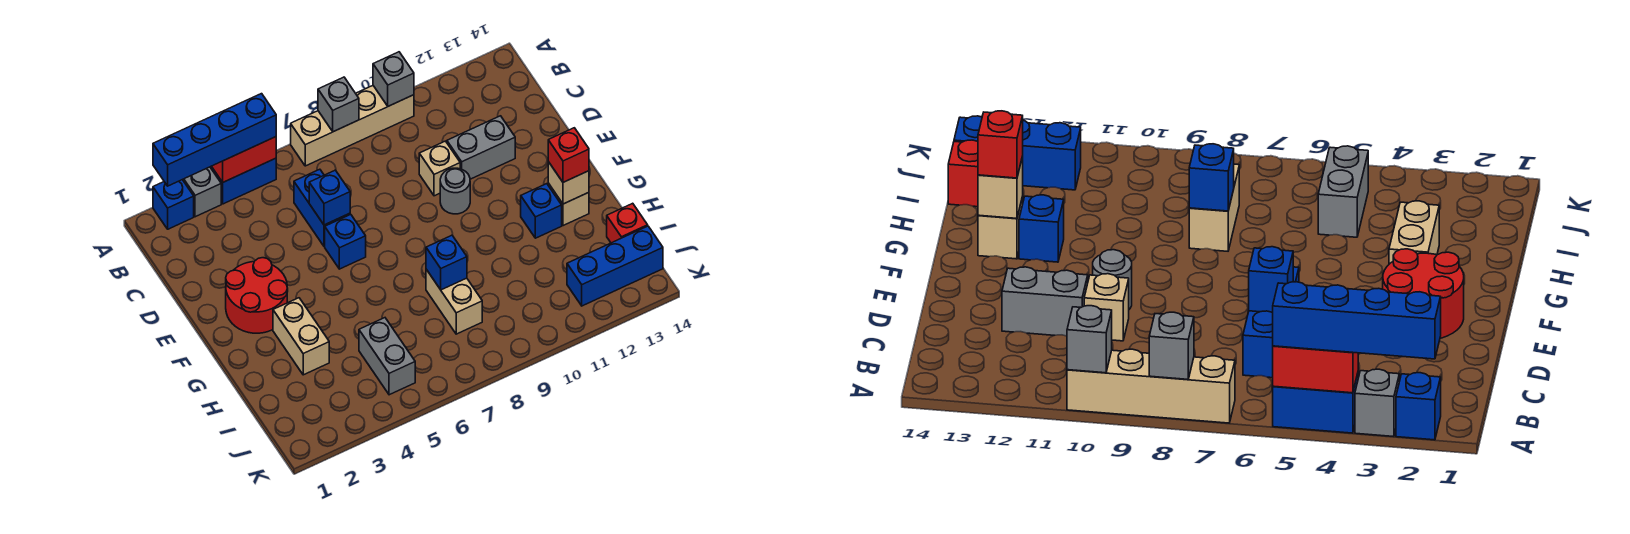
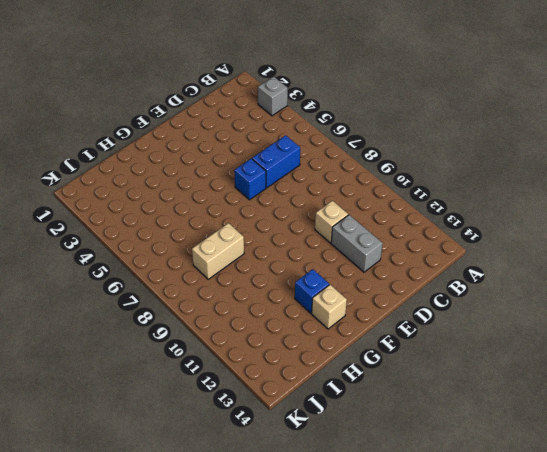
none -> blue 1x1 brick [153,180,194,229]
none -> blue 1x2 brick [210,158,276,204]
none -> tan 1x4 brick [291,86,414,166]

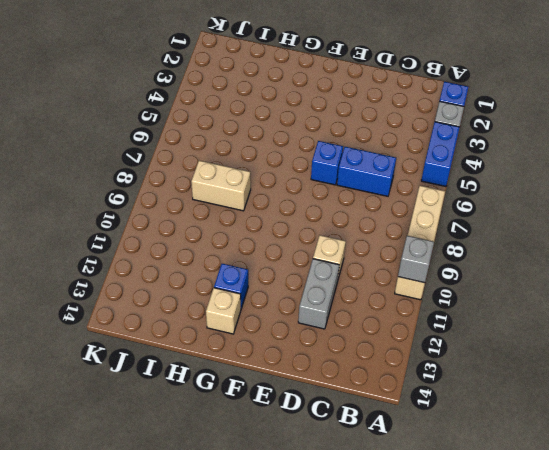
none -> red 2x2 round brick [226,258,288,333]
none -> grey 1x1 round brick [440,168,470,214]
none -> tan 1x2 brick [273,298,329,375]

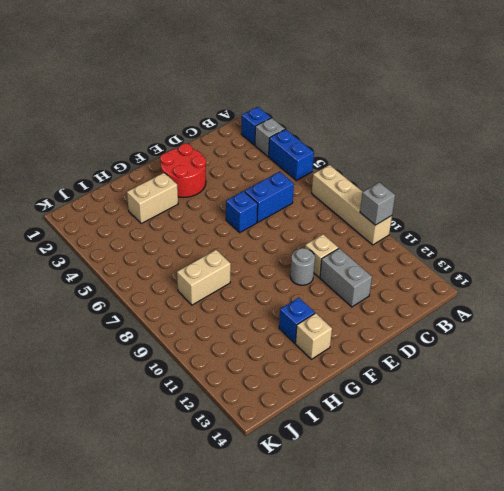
none -> grey 1x2 brick [359,318,415,395]
none -> red 1x1 brick [607,203,648,243]
none -> blue 1x3 brick [567,226,663,306]

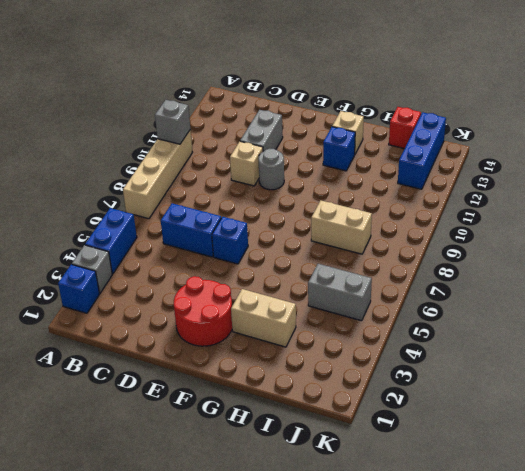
none -> red 1x2 brick [211,137,276,182]
none -> grey 1x1 brick [318,77,359,132]
none -> blue 1x1 brick [309,170,350,225]

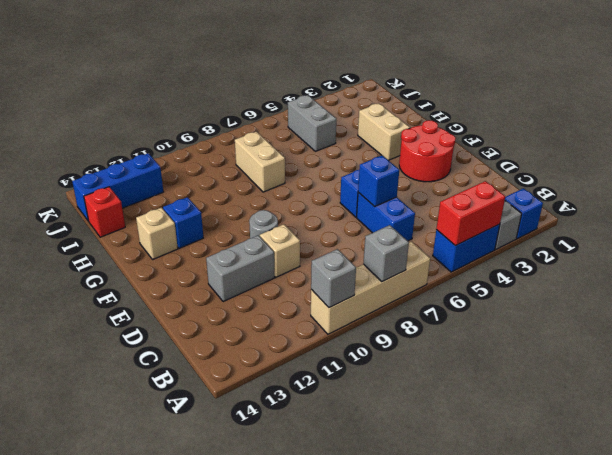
none -> tan 1x1 brick [548,162,589,204]
none -> blue 1x1 brick [426,235,467,290]
none -> blue 1x4 brick [153,94,276,186]

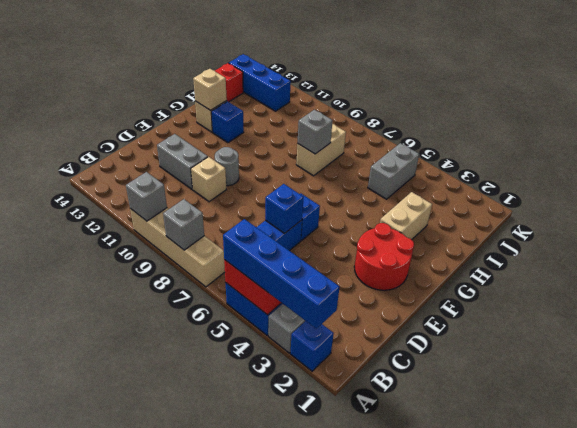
grey 1x1 brick [298,110,333,154] -> blue 1x1 brick [426,235,467,290]
none -> red 1x1 brick [548,128,589,182]

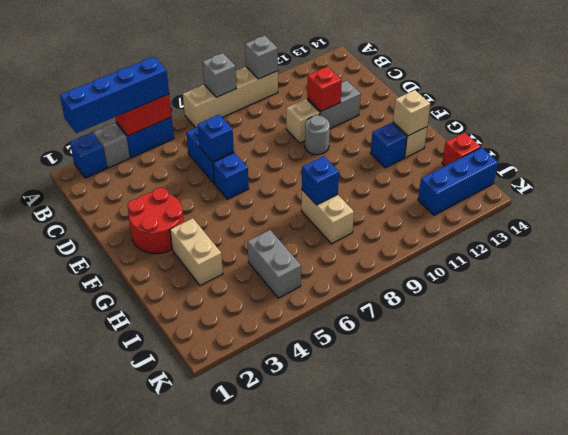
red 1x1 brick [307,66,342,111] -> red 1x1 brick moved to [548,128,589,182]

